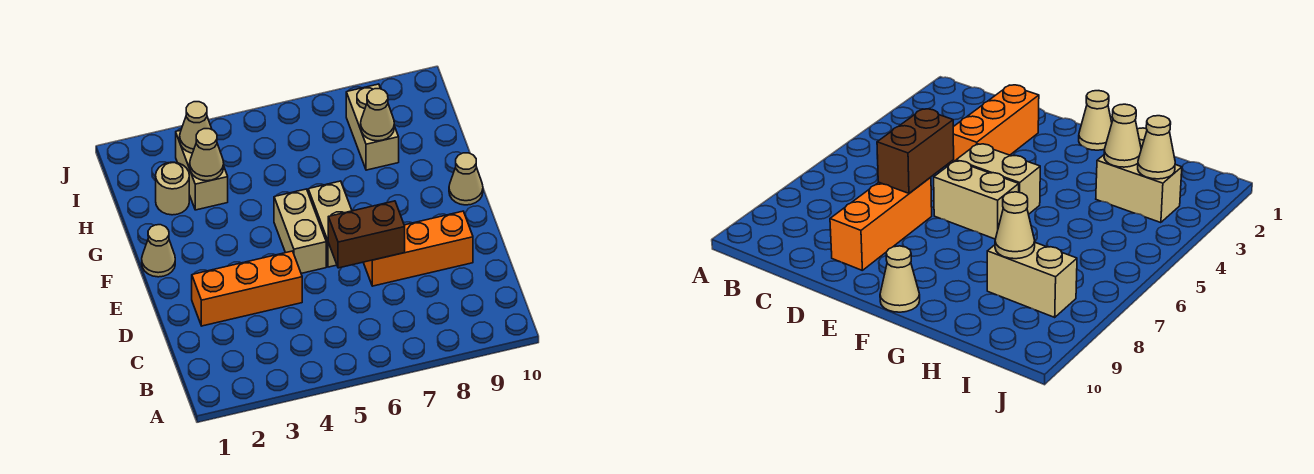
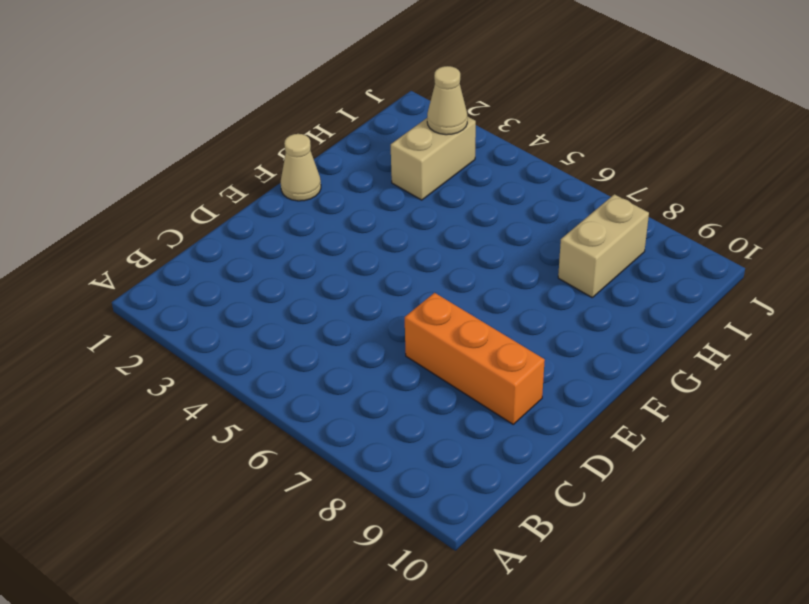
none -> orange 1x3 brick [192,251,302,326]
none -> tan 1x2 brick [274,189,326,273]
none -> tan 1x2 brick [308,181,352,267]

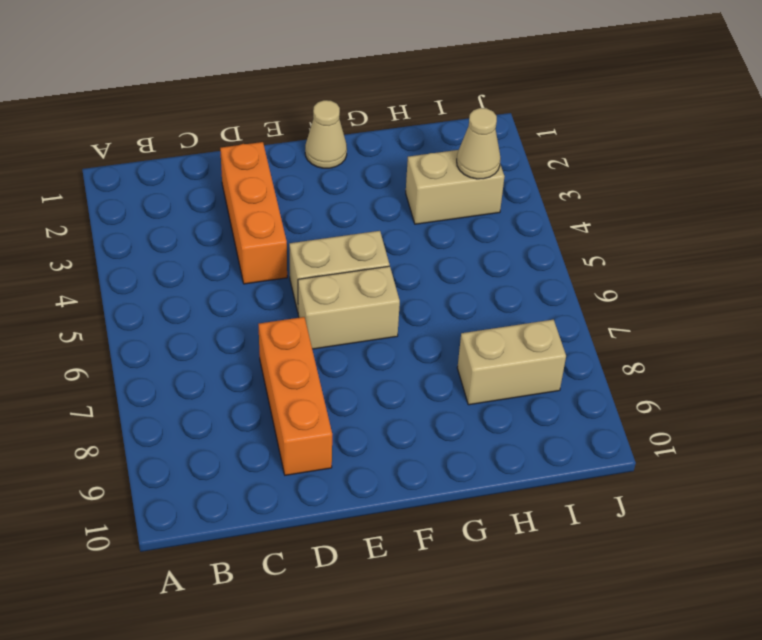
none -> tan 1x1 cone [449,153,483,205]
none -> tan 1x1 round brick [156,162,189,215]
none -> brown 1x2 brick [328,201,405,268]

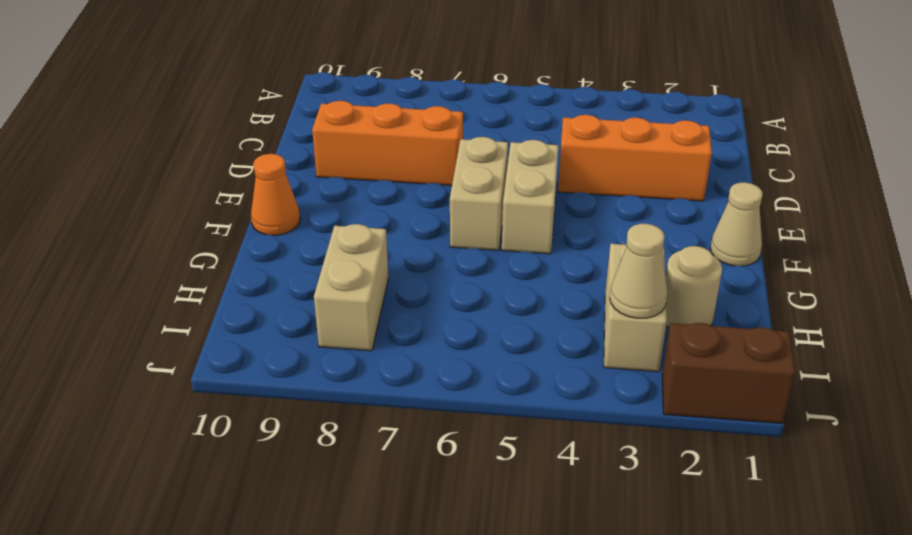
orange 1x1 cone [251,154,300,235] -> tan 1x1 cone [449,153,483,205]
brown 1x2 brick [662,323,795,423] -> brown 1x2 brick moved to [328,201,405,268]
none -> tan 1x1 cone [190,129,224,181]
none -> tan 1x1 cone [361,89,394,141]

